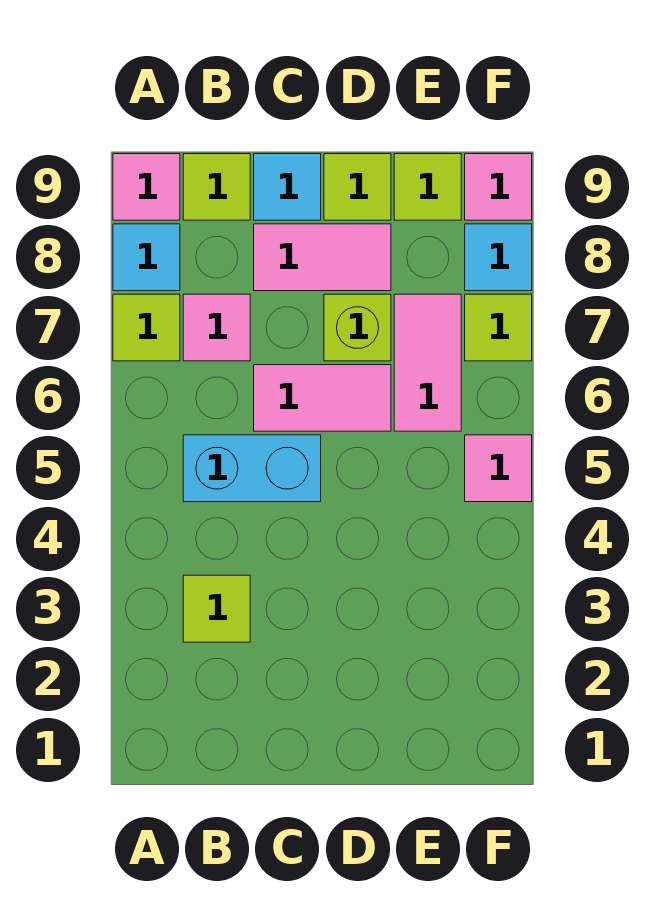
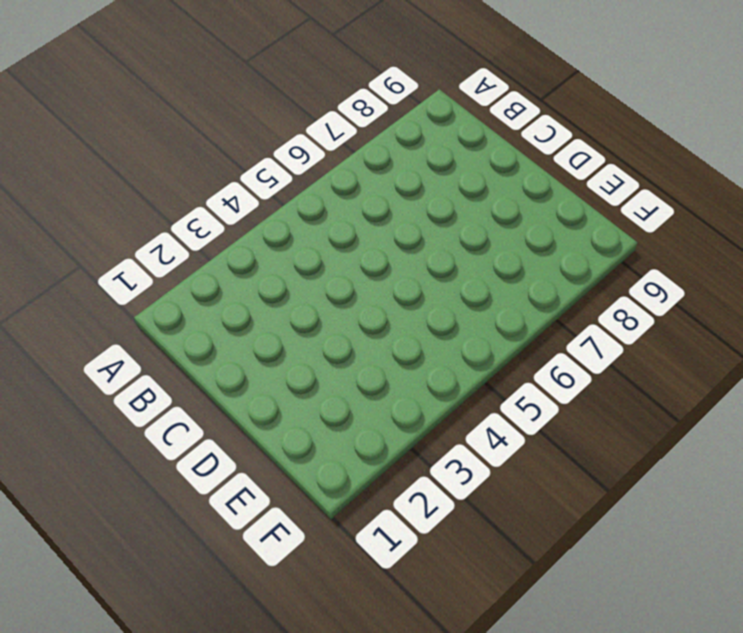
none -> lime 1x1 tile [113,294,180,361]
none -> cyan 1x1 tile [113,224,180,291]
none -> pink 1x1 tile [113,154,180,220]

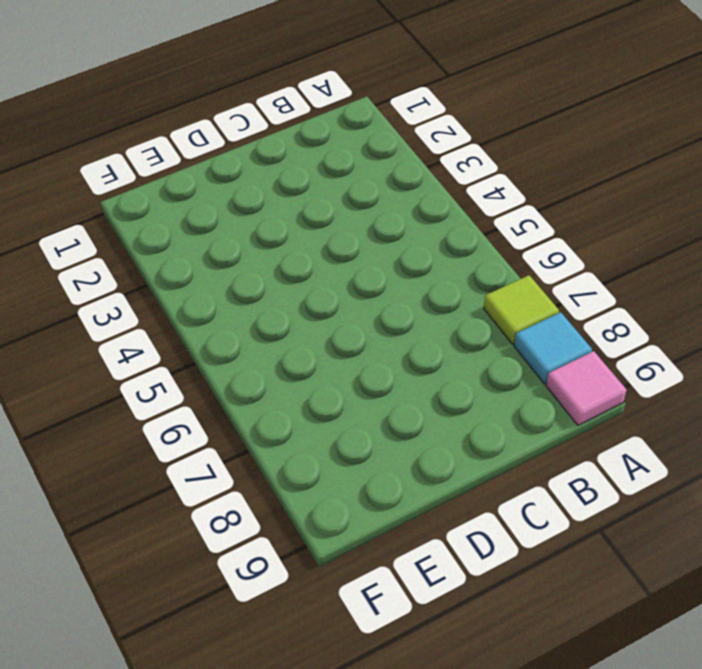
none -> lime 1x1 tile [183,575,250,642]
none -> cyan 1x2 brick [183,435,321,502]
none -> pink 1x1 tile [183,294,250,361]

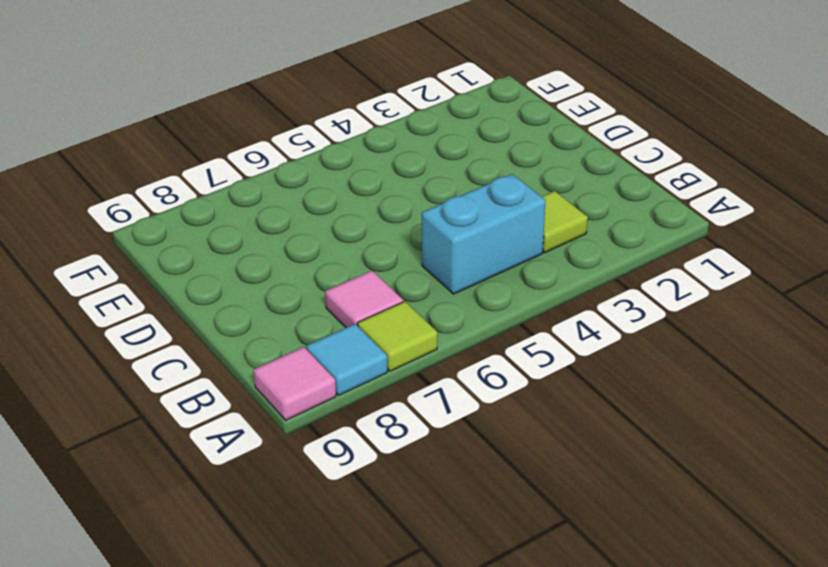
cyan 1x2 brick [422,174,546,294] -> cyan 1x2 brick turned to [183,435,321,502]
none -> lime 1x1 tile [183,154,250,220]
none -> pink 1x2 tile [254,365,391,431]
none -> pink 1x2 tile [254,224,391,291]

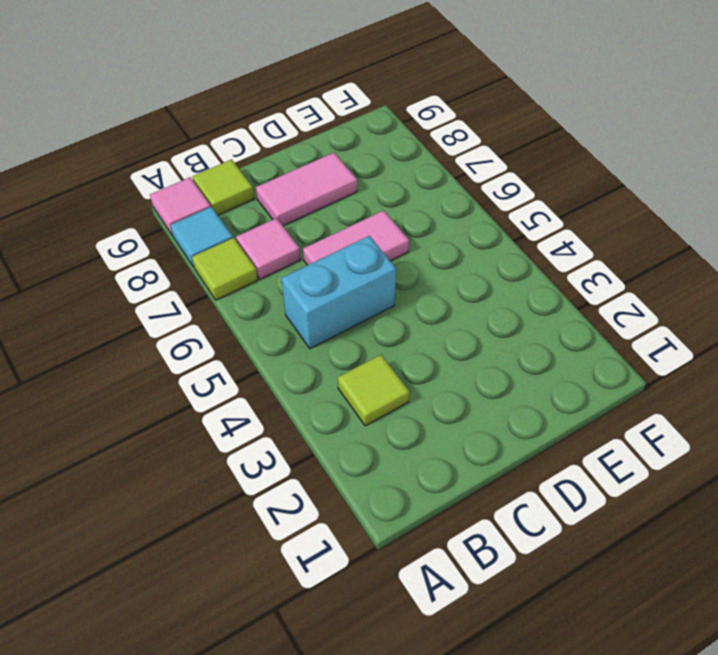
none -> cyan 1x1 tile [254,154,321,220]
none -> lime 1x1 brick [324,294,391,361]
none -> lime 1x1 tile [324,154,391,220]

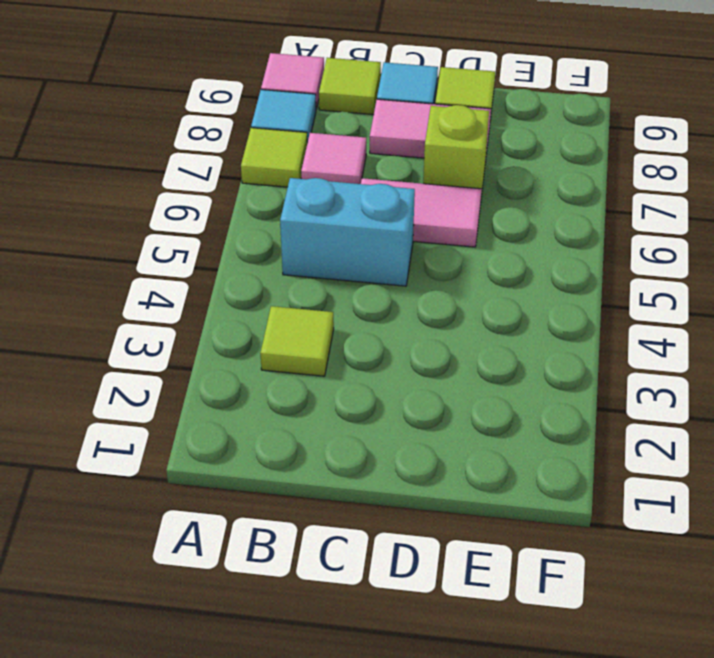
none -> pink 1x2 tile [394,294,461,431]
none -> lime 1x1 tile [394,154,461,220]
none -> pink 1x1 tile [465,435,532,502]

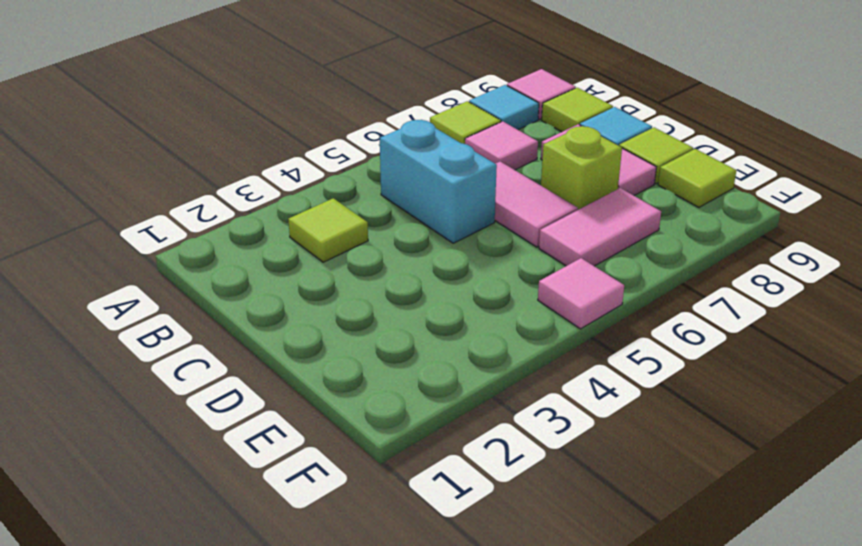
none -> lime 1x1 tile [465,294,532,361]
none -> cyan 1x1 tile [465,224,532,291]
none -> pink 1x1 tile [465,154,532,220]

